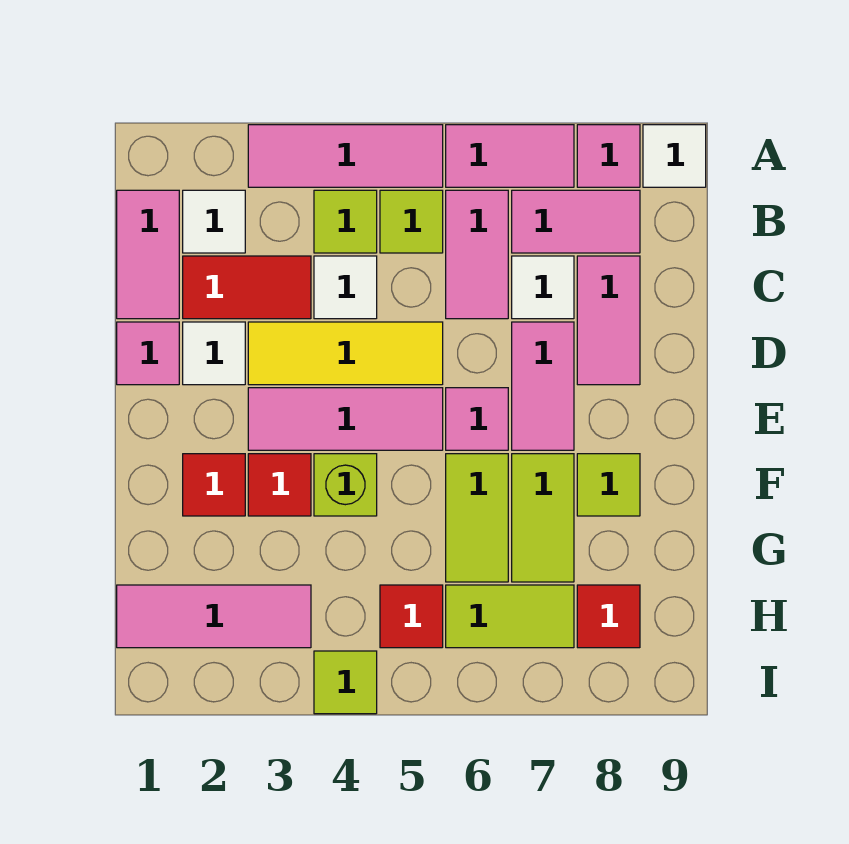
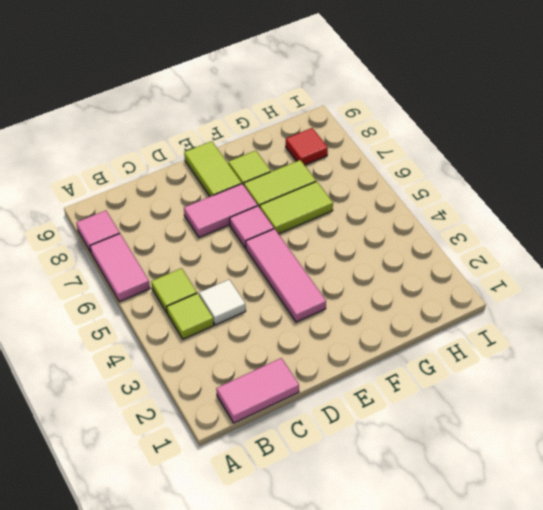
lime 1x2 tile [184,141,242,197] -> lime 1x2 tile moved to [446,585,574,648]
none -> pink 1x3 tile [248,125,443,187]
none -> white 1x1 tile [643,125,706,187]
none -> white 1x1 tile [183,190,245,253]
none -> pink 1x2 tile [446,190,508,319]

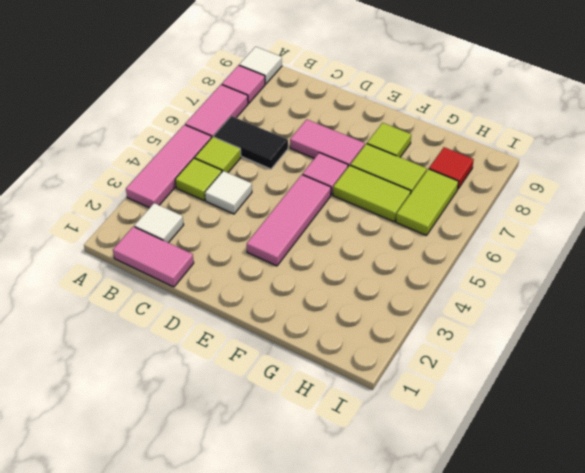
black 1x2 tile [214,116,288,169] -> pink 1x2 tile [446,190,508,319]
none -> pink 1x2 tile [512,190,640,253]
none -> red 1x2 tile [183,256,311,319]
none -> white 1x1 tile [512,256,574,319]
none -> pink 1x2 tile [577,256,640,385]

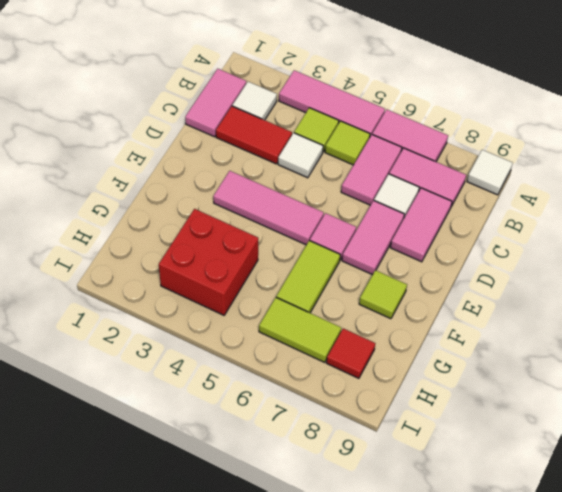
red 2x2 brick [159,209,258,315] -> pink 1x3 tile [117,585,311,648]
none -> pink 1x1 tile [577,125,640,187]
none -> pink 1x1 tile [117,322,179,385]
none -> white 1x1 tile [183,322,245,385]
none -> yellow 1x3 tile [248,322,443,385]

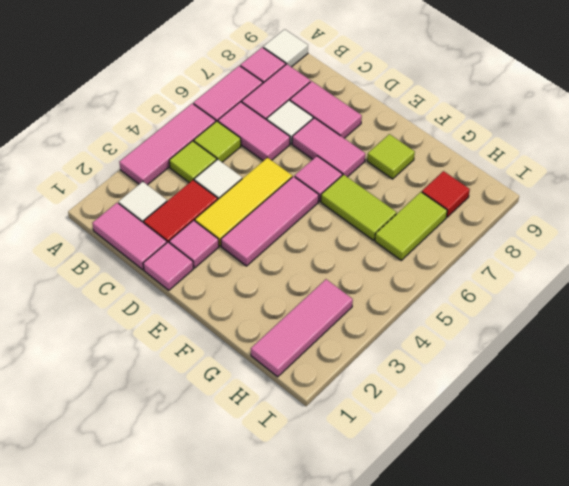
pink 1x1 tile [169,220,219,268] -> white 1x1 tile [183,322,245,385]
none -> red 1x1 tile [183,454,245,516]
none -> red 1x1 tile [248,454,311,516]
none -> lime 1x1 brick [314,454,377,516]
none -> lime 1x2 tile [512,454,574,582]

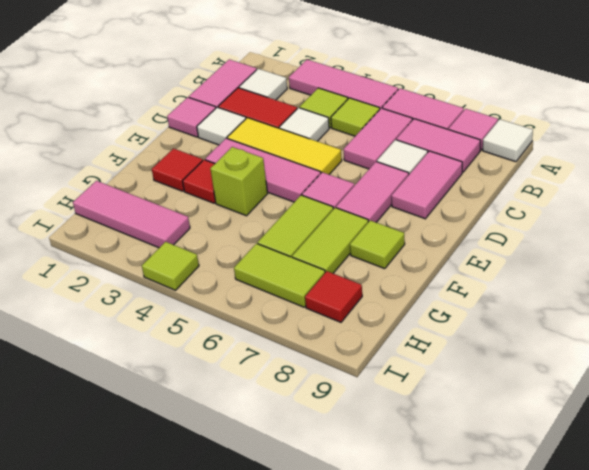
none -> red 1x1 tile [380,585,443,648]

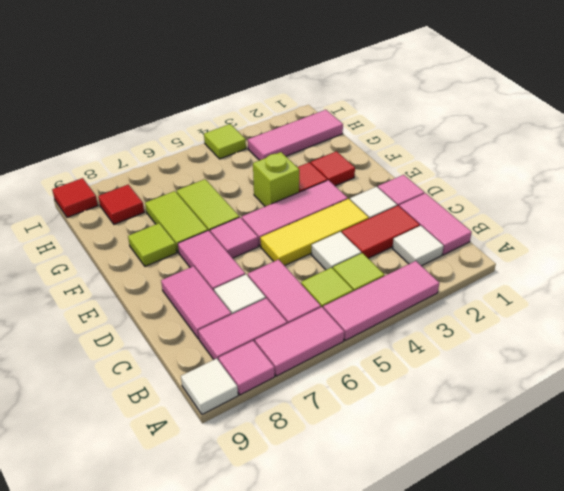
red 1x1 tile [52,178,98,217] -> red 1x1 tile moved to [380,585,443,648]
none -> lime 1x2 tile [446,585,574,648]

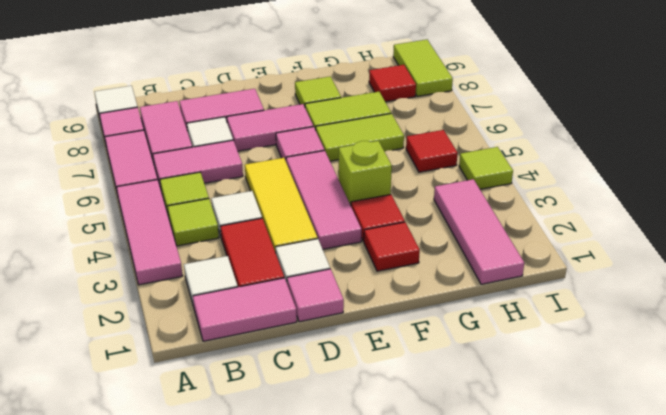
lime 1x2 tile [393,40,453,96] -> lime 1x2 tile moved to [446,585,574,648]

